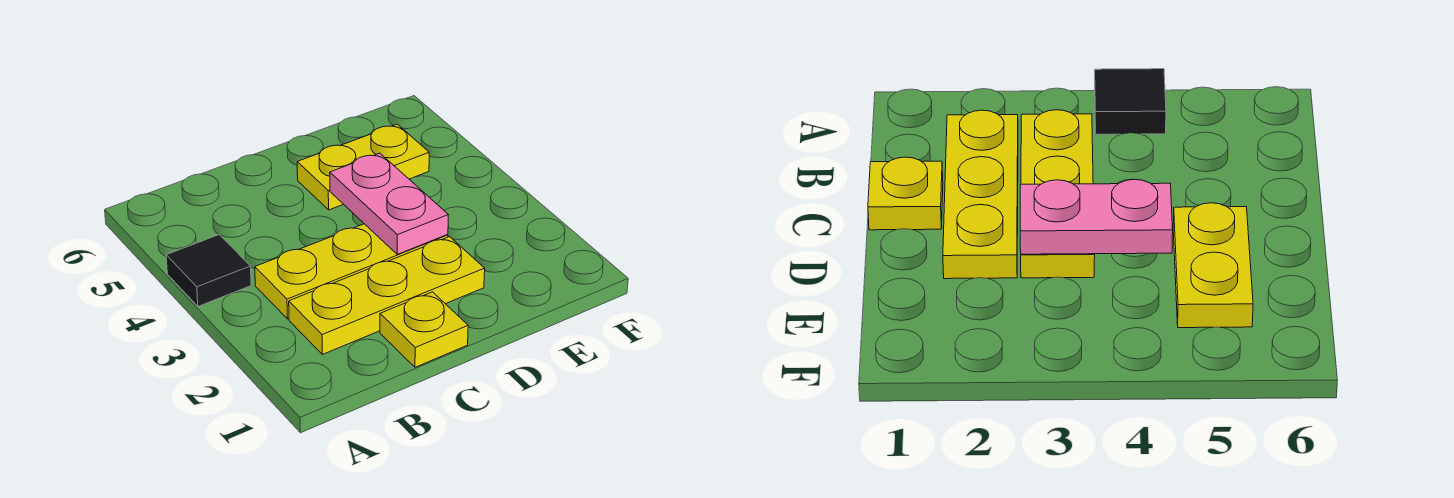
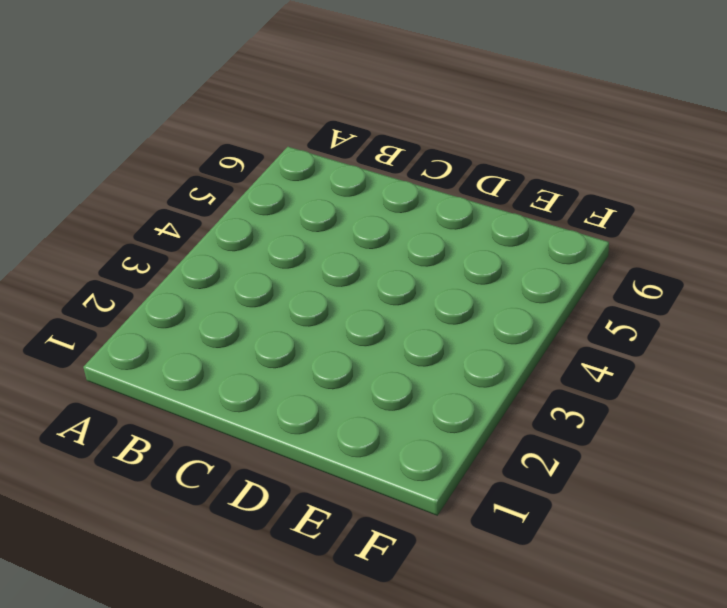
none -> black 1x1 tile [166,235,251,306]
none -> yellow 1x3 plate [289,237,485,354]

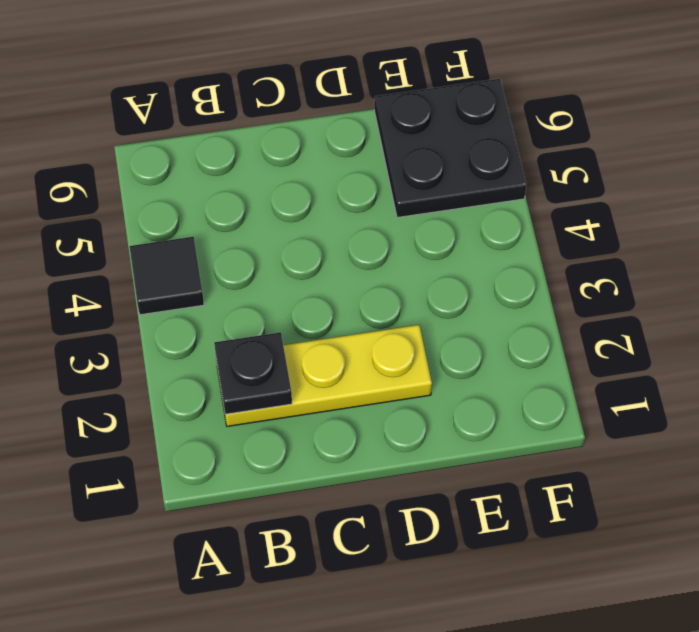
black 1x1 plate [214,332,292,414] -> none
black 2x2 plate [374,79,526,218] -> yellow 1x2 plate [297,124,429,210]
none -> yellow 1x3 plate [255,224,448,319]
none -> yellow 1x1 plate [380,292,468,367]

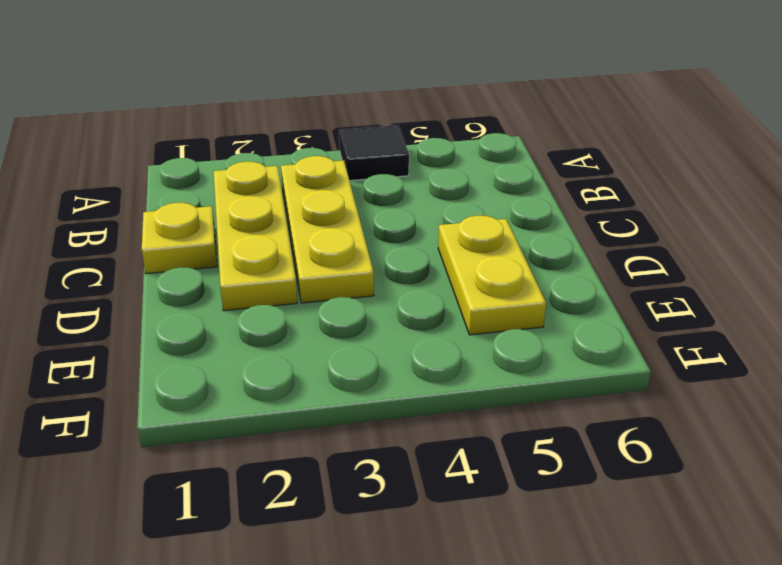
none -> pink 1x2 plate [330,153,448,254]

